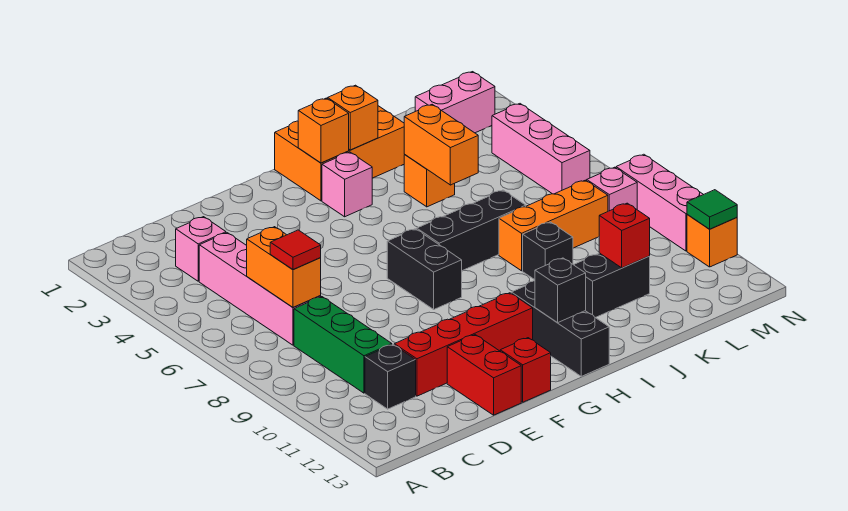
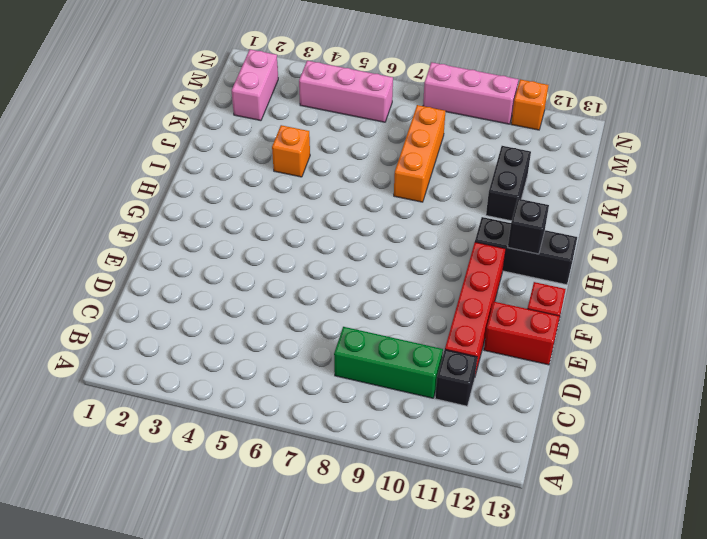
none -> pink 1x1 brick [176,217,226,281]
none -> pink 1x4 brick [199,233,321,345]
none -> black 1x2 brick [387,229,462,309]

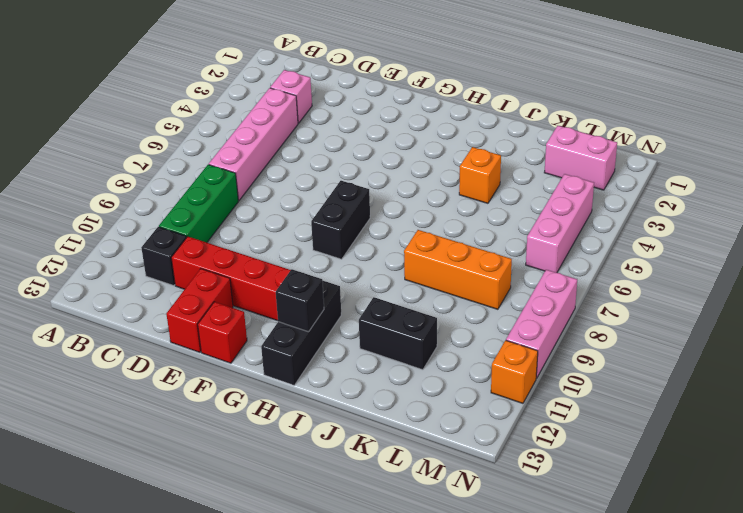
none -> orange 2x3 brick [275,106,405,201]
none -> pink 1x1 brick [322,152,372,217]
none -> black 1x3 brick [417,190,526,271]

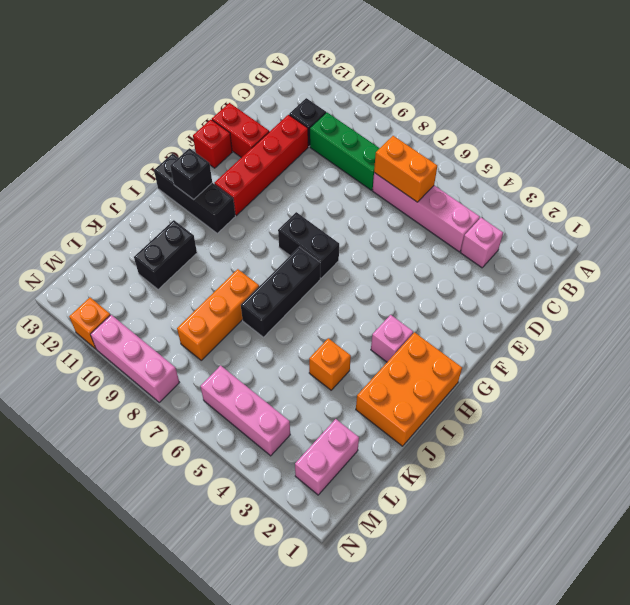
none -> black 1x1 brick [523,222,573,280]
none -> pink 1x1 brick [587,167,637,211]
none -> orange 1x1 brick [298,98,349,163]

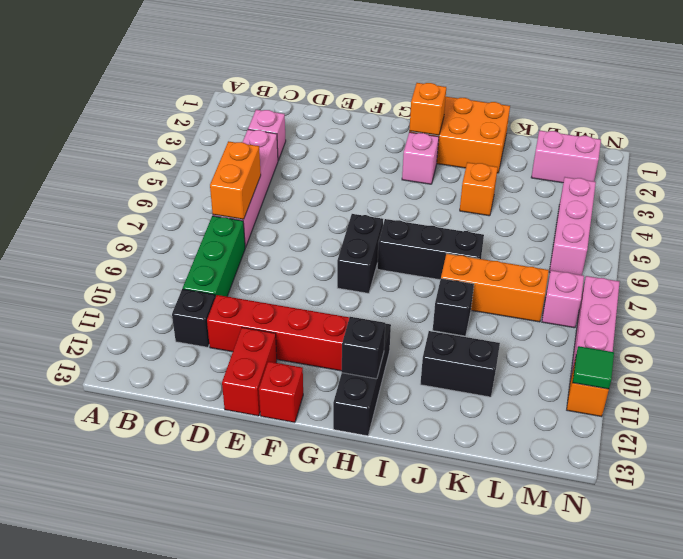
none -> orange 1x1 brick [328,85,378,150]
none -> orange 1x2 brick [404,104,478,185]
none -> red 1x1 brick [599,203,650,268]

